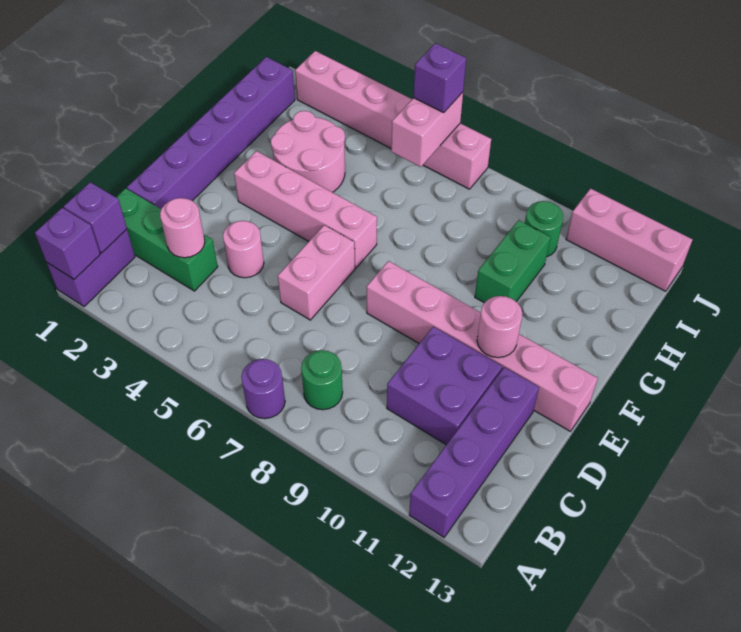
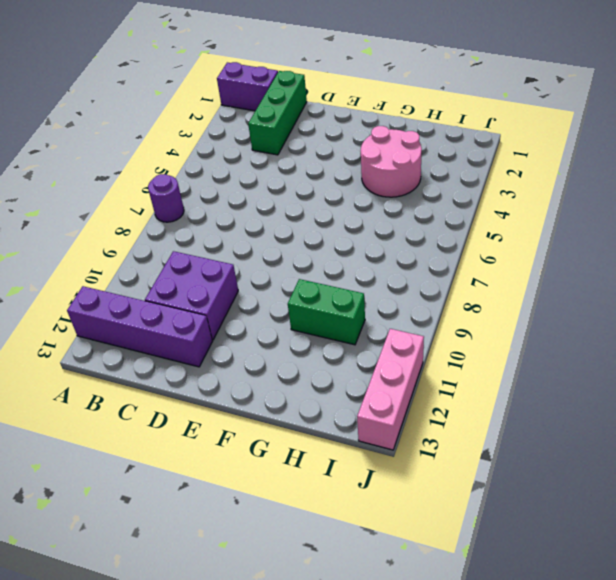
none -> green 1x1 round brick [301,350,343,410]
none -> purple 1x6 brick [127,57,295,209]
none -> pink 1x1 round brick [223,221,264,278]

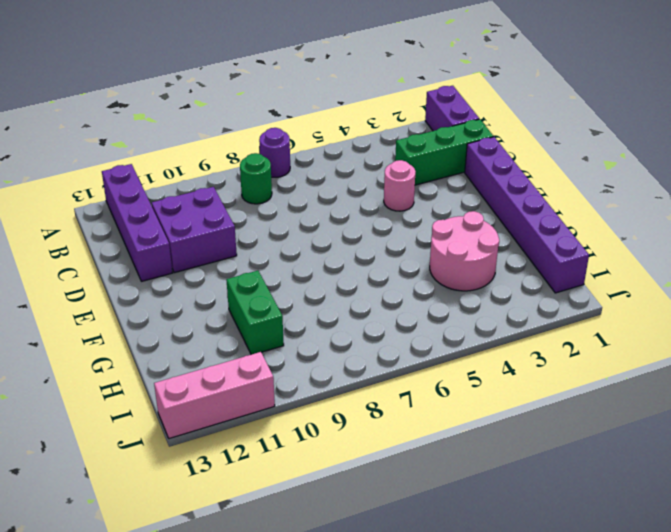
none -> pink 1x2 brick [278,225,355,320]
none -> pink 1x6 brick [367,261,598,431]
none -> pink 1x4 brick [234,151,377,268]

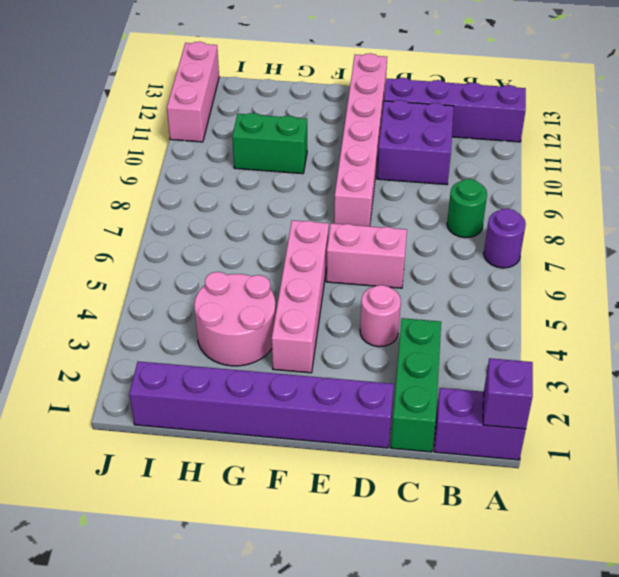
none -> green 1x1 round brick [525,201,563,257]
none -> pink 1x6 brick [295,51,491,189]
none -> purple 1x1 brick [64,182,127,253]

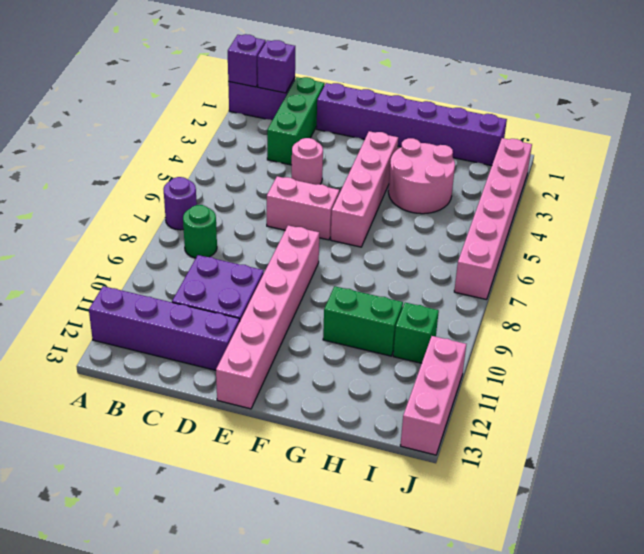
green 1x1 brick [393,303,439,363] -> green 1x1 round brick [525,201,563,257]
none -> pink 1x1 round brick [160,198,205,258]
none -> pink 1x1 round brick [477,296,522,358]
none -> pink 1x2 brick [391,92,463,167]

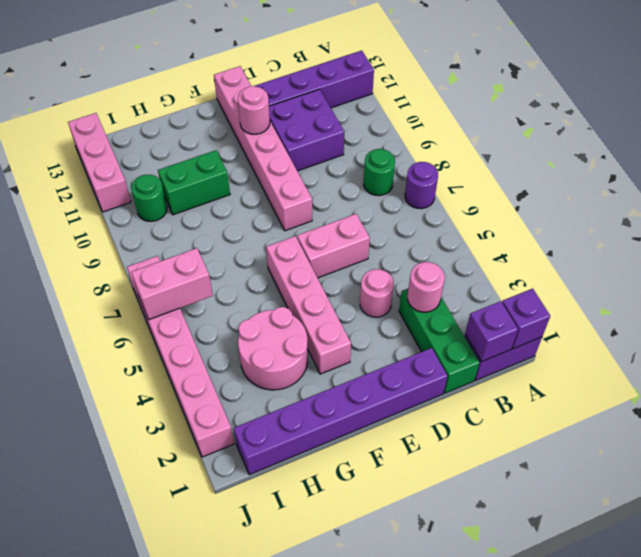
none -> purple 1x1 brick [413,43,466,113]

